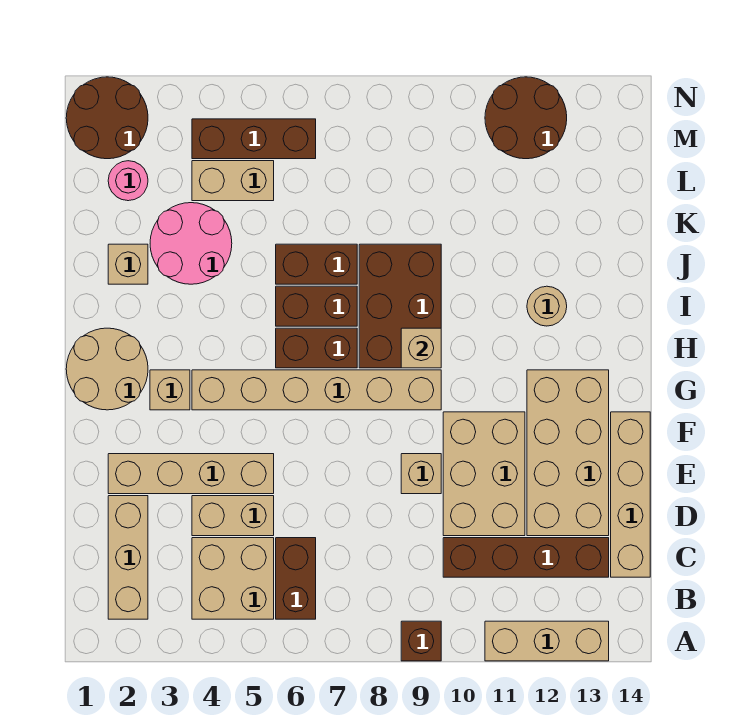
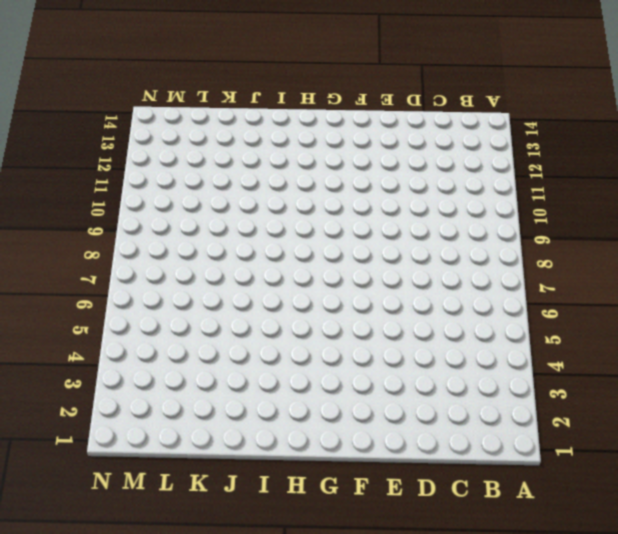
none -> brown 1x1 brick [401,621,441,661]
none -> tan 1x3 brick [485,621,609,661]
none -> tan 1x3 brick [108,496,148,619]

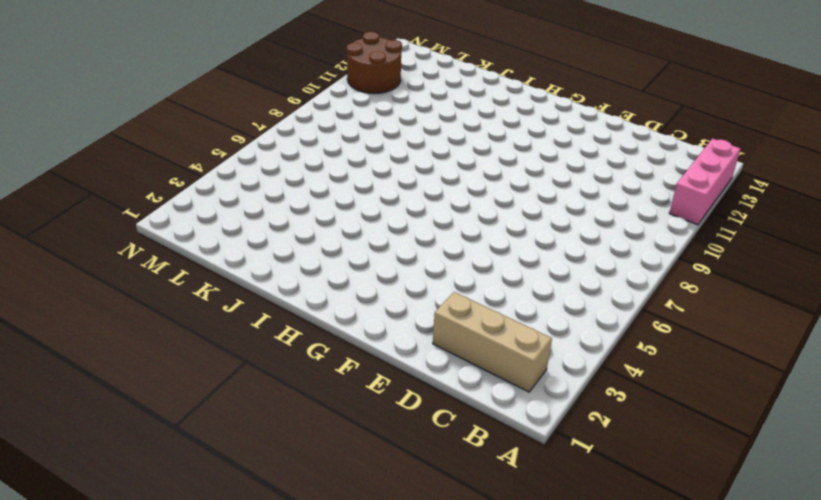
pink 1x3 brick [670,139,740,225] -> tan 1x3 brick [485,621,609,661]
none -> brown 1x1 brick [401,621,441,661]
none -> tan 2x2 brick [192,538,274,619]
none -> brown 1x2 brick [276,538,316,619]

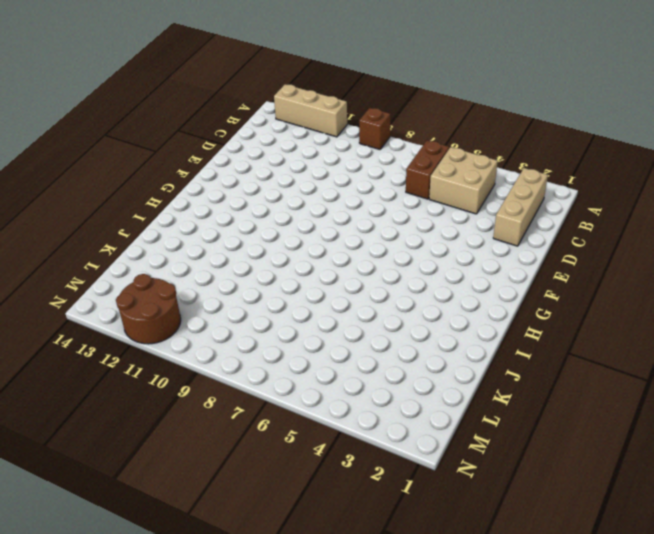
none -> brown 1x4 brick [443,538,609,577]
none -> tan 1x4 brick [611,412,650,577]
none -> tan 1x2 brick [192,496,274,536]

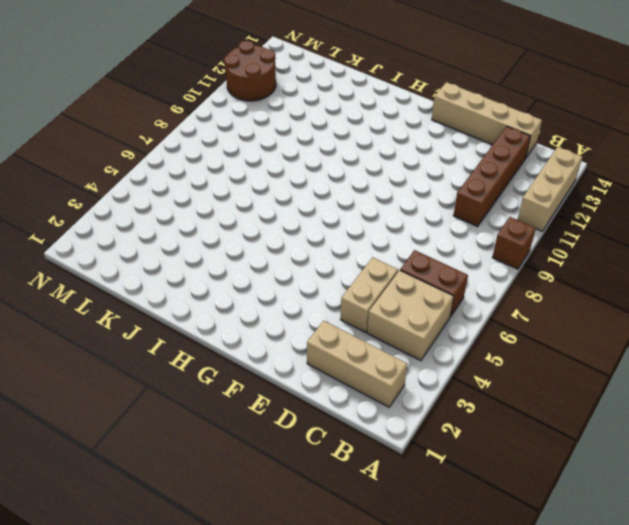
none -> tan 2x3 brick [443,412,525,536]
none -> tan 2x4 brick [527,370,609,536]
none -> tan 1x4 brick [108,454,274,494]

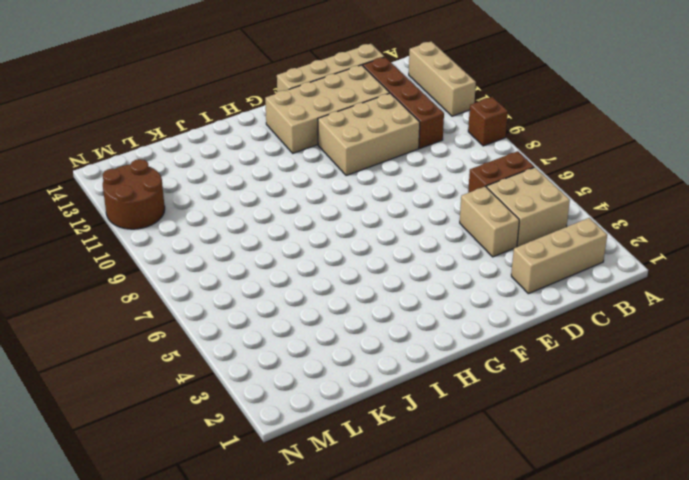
none -> tan 1x4 brick [108,454,274,494]
none -> tan 1x1 brick [401,454,441,494]
none -> tan 2x2 round brick [66,328,148,410]

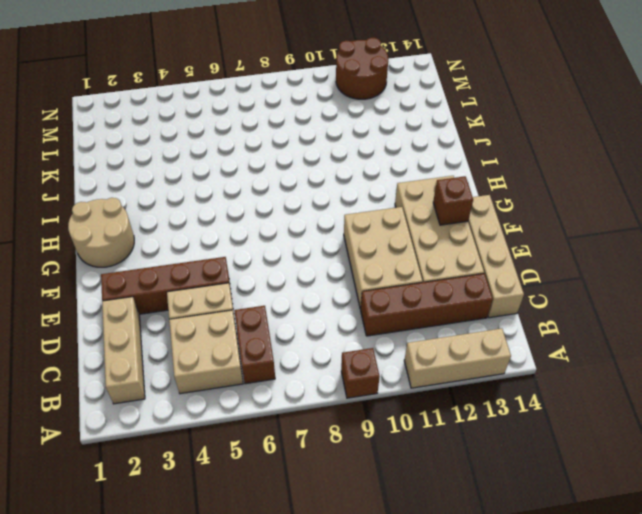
brown 1x4 brick [101,257,231,314] -> tan 1x4 brick [108,454,274,494]
brown 1x1 brick [433,176,473,225] -> none
none -> tan 1x1 brick [401,454,441,494]
none -> tan 1x1 brick [150,370,190,410]
none -> tan 1x6 brick [192,370,441,410]

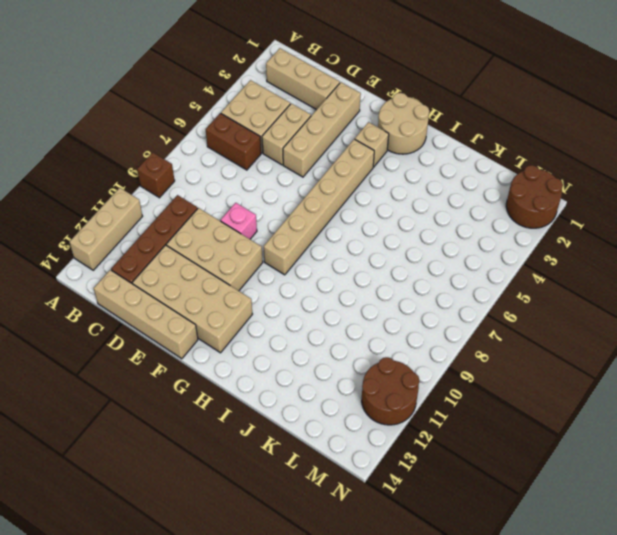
pink 1x1 brick [220,203,257,239] -> tan 1x1 brick [401,454,441,494]
none -> brown 1x2 brick [276,328,357,368]
none -> brown 2x3 brick [359,244,441,368]
none -> brown 1x2 brick [276,286,357,326]

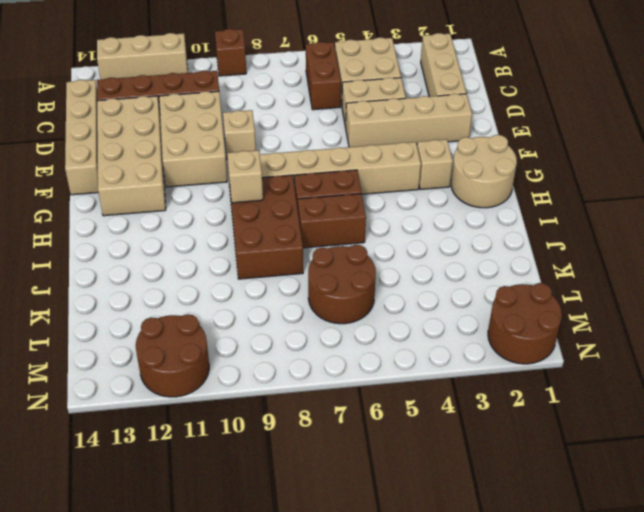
brown 2x2 round brick [308,245,376,324] -> none
none -> tan 1x1 round brick [527,286,567,326]
none -> tan 1x1 brick [108,244,148,284]
none -> pink 2x2 round brick [150,203,232,284]

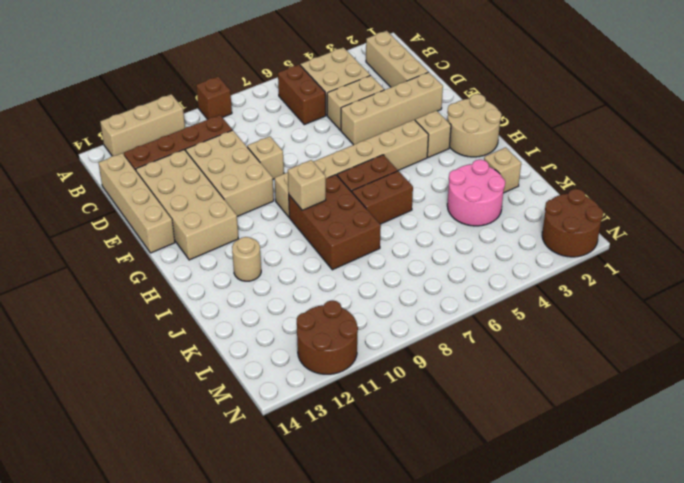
none -> brown 1x2 brick [276,244,357,284]
none -> pink 1x1 round brick [108,161,148,201]
none -> tan 1x2 brick [192,161,274,201]

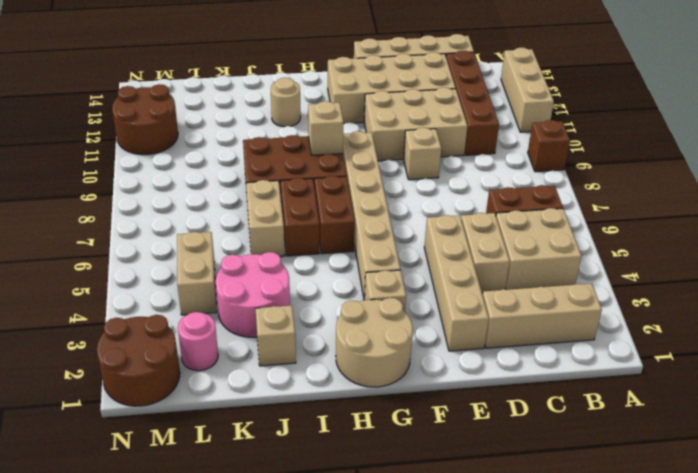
tan 1x2 brick [246,180,285,257] -> brown 1x2 brick [276,244,357,284]
none -> brown 1x3 brick [192,119,316,159]

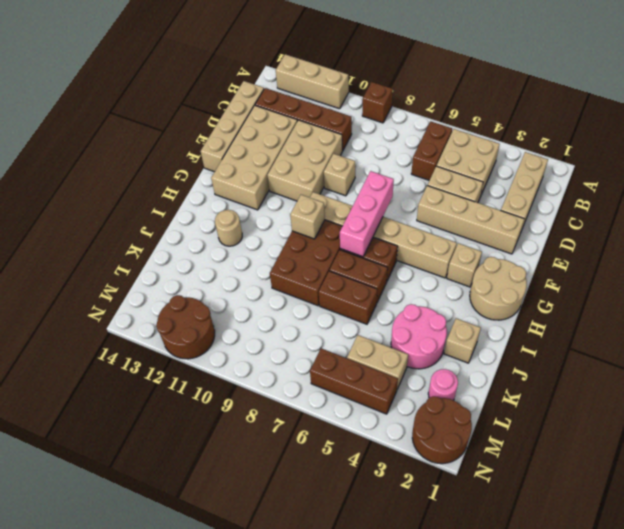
pink 1x3 brick [340,171,394,257] -> none

